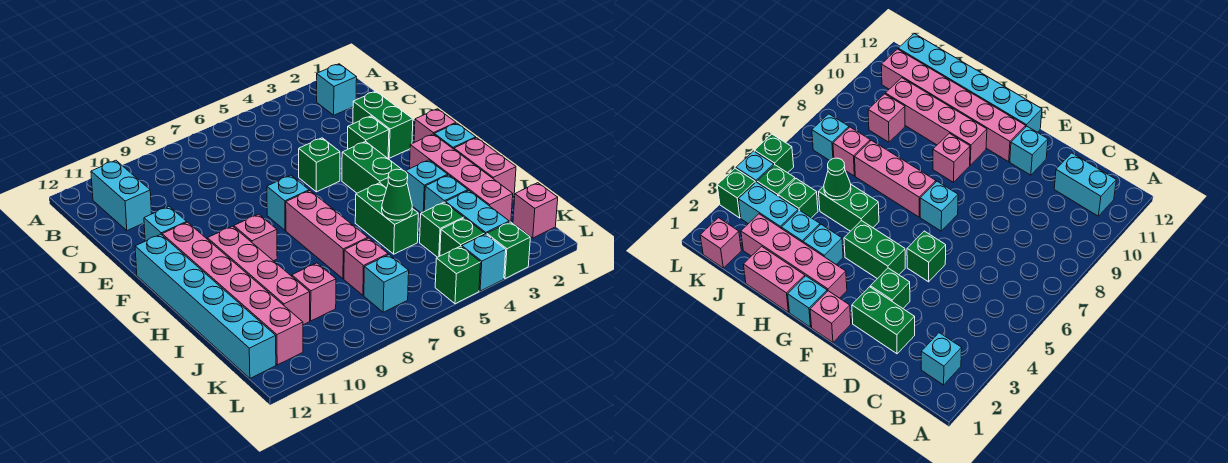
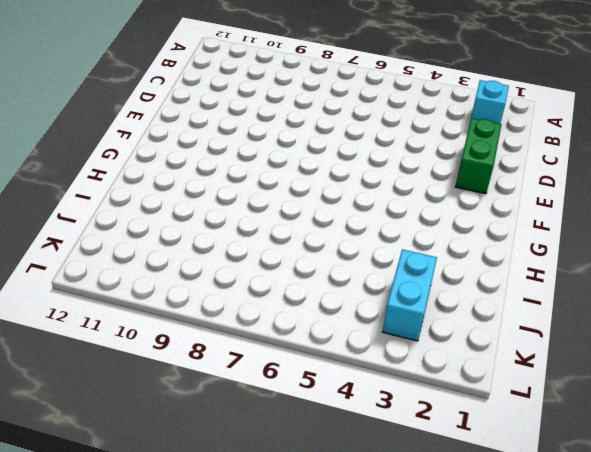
none -> cyan 1x2 brick [91,160,152,231]
none -> green 1x1 brick [348,116,389,158]
none -> green 1x1 brick [299,138,340,192]
none -> cyan 1x1 brick [144,207,187,241]

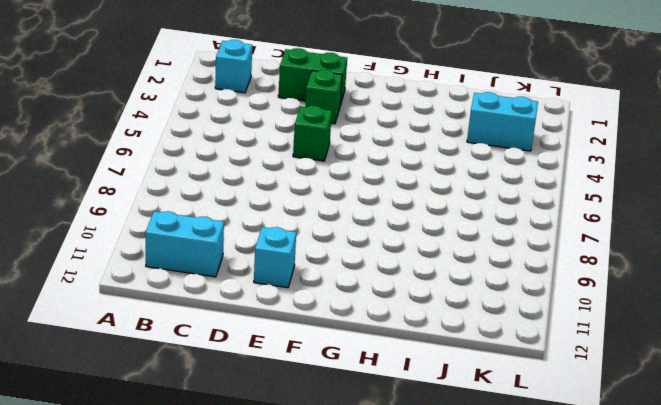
none -> pink 1x1 brick [414,109,456,142]
none -> green 1x2 brick [342,141,402,193]
none -> cyan 1x1 brick [267,175,309,230]
none -> pink 1x6 brick [162,222,303,365]

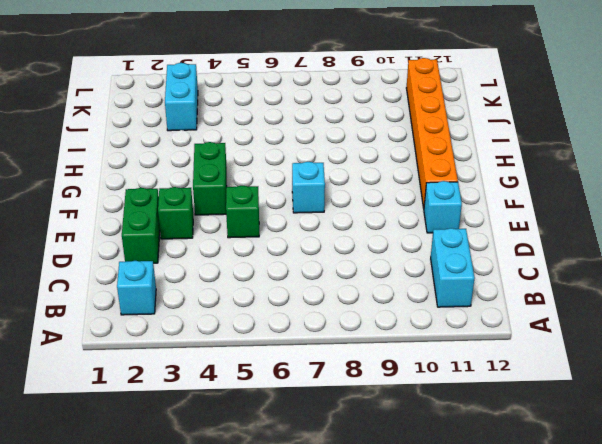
orange 1x6 brick [407,58,458,208] -> pink 1x6 brick [162,222,303,365]
none -> pink 1x1 brick [414,109,456,142]
none -> cyan 1x6 brick [135,234,276,378]
none -> cyan 1x1 brick [434,123,476,149]
none -> pink 1x4 brick [410,134,513,222]

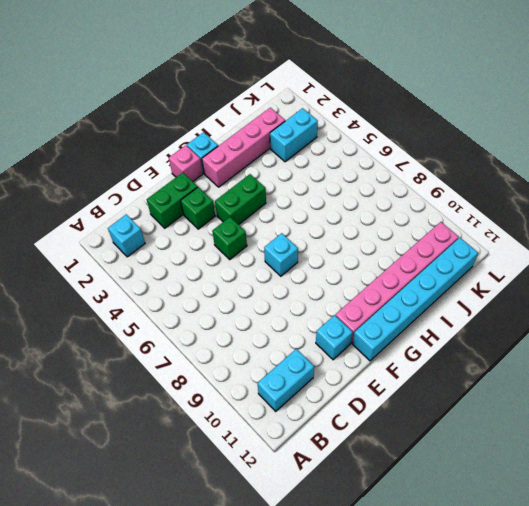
none -> pink 1x3 brick [286,191,368,279]
none -> pink 1x1 brick [234,214,277,261]
none -> pink 1x4 brick [207,226,310,325]
none -> pink 1x2 brick [454,138,516,196]

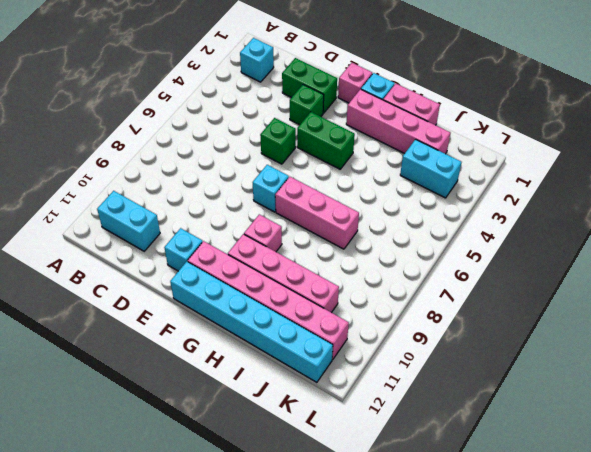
none -> cyan 1x1 brick [405,160,448,213]
none -> green 1x2 brick [355,183,418,254]
none -> cyan 1x1 brick [424,175,468,211]
none -> green 1x1 brick [420,202,464,257]

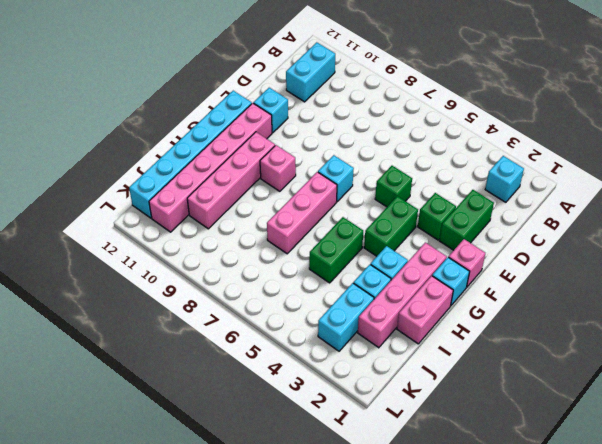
none -> green 1x1 brick [420,202,464,257]
none -> pink 1x1 brick [344,238,388,295]
none -> pink 1x1 brick [292,263,336,321]
none -> pink 1x1 brick [513,183,558,238]

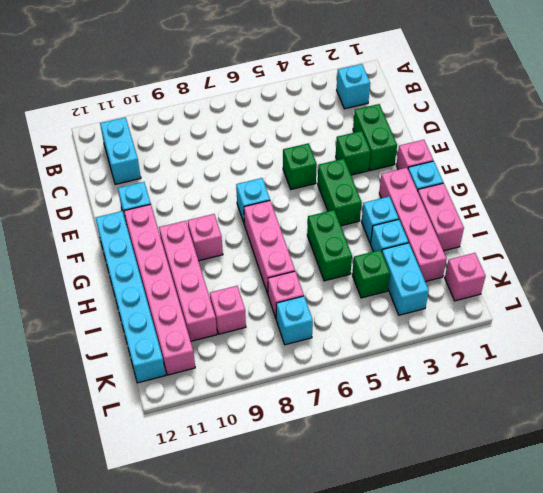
none -> green 1x1 brick [440,218,485,256]
none -> green 1x1 brick [487,222,530,279]
none -> cyan 1x1 brick [462,234,506,291]
none -> green 1x1 brick [435,246,481,304]

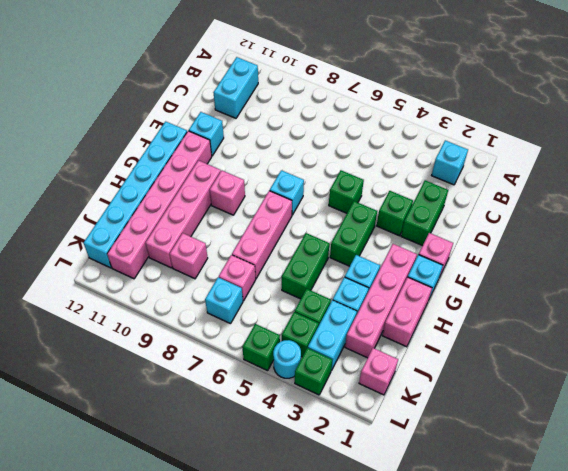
cyan 1x1 round brick [273,340,301,378] -> cyan 1x1 brick [462,234,506,291]
none -> green 1x1 cone [382,169,412,220]

